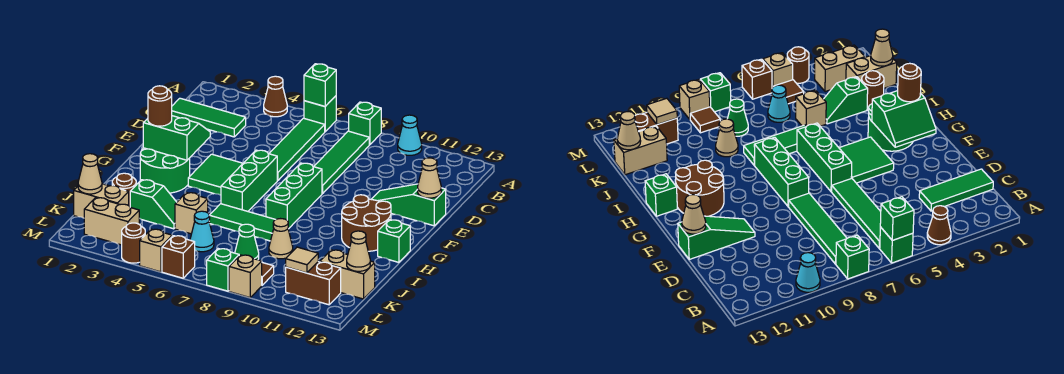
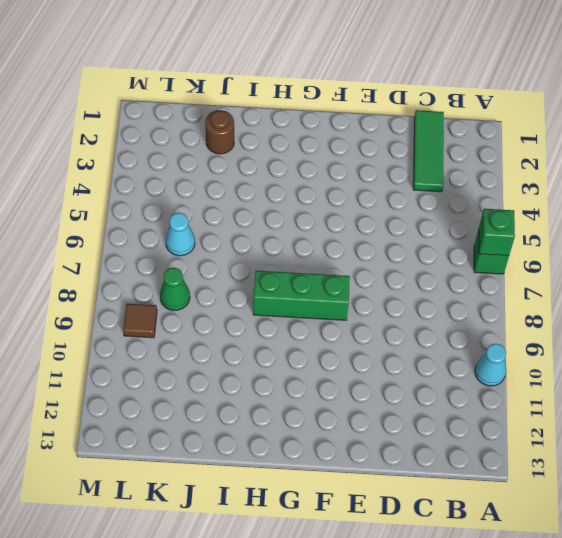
none -> brown 1x1 cone [264,76,287,117]
none -> green 1x1 brick [349,102,381,145]
none -> green 1x4 tile [269,118,325,181]
none -> green 1x4 tile [314,131,369,194]

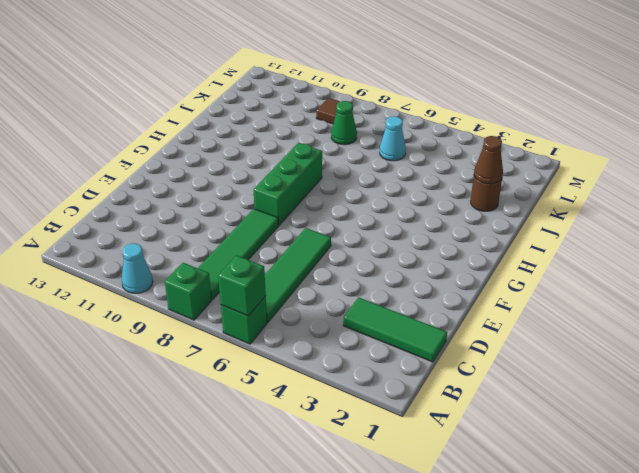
brown 1x1 cone [474,136,503,184] -> brown 1x1 cone moved to [264,76,287,117]
none -> green 1x3 slope [371,184,446,226]
none -> green 2x2 tile [188,154,243,195]
none -> green 1x3 brick [221,150,277,211]
none -> green 2x2 round brick [140,148,190,193]

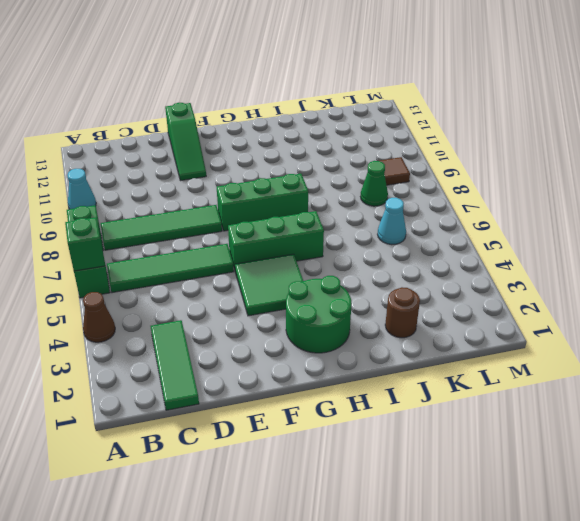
none -> brown 2x2 round brick [342,195,391,251]
none -> green 1x1 brick [378,220,410,262]
none -> green 1x3 tile [209,204,276,241]
none -> green 1x2 slope [130,180,177,229]

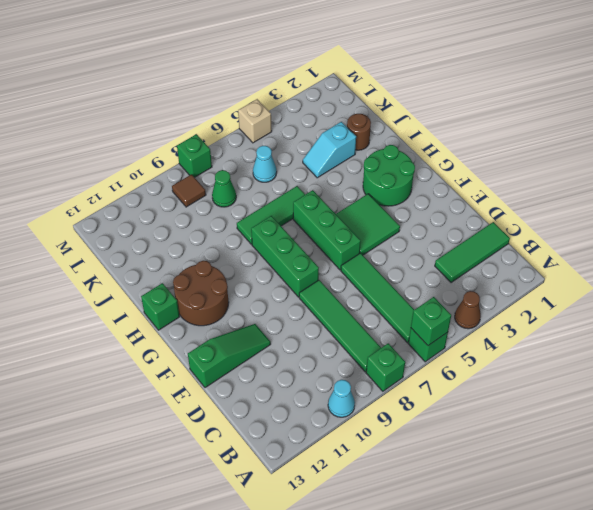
cyan 1x2 slope [303,122,356,178] -> green 1x2 slope [130,180,177,229]
none -> tan 1x1 brick [175,193,208,234]
none -> tan 1x1 cone [269,219,293,259]
none -> tan 1x2 brick [74,184,129,218]
none -> tan 1x2 brick [320,250,375,299]

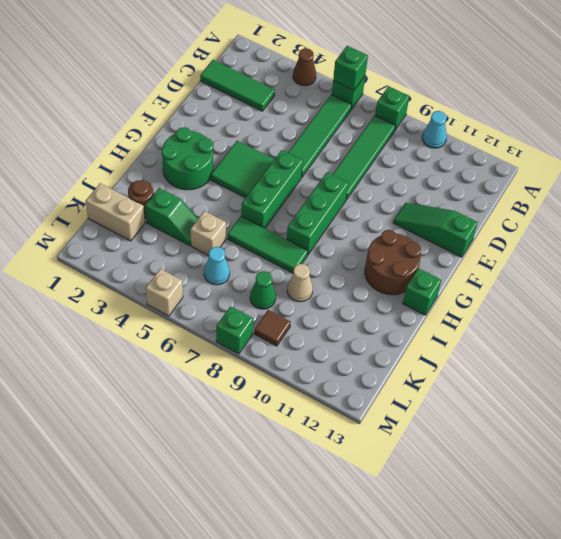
none -> tan 1x2 brick [320,250,375,299]
none -> tan 1x2 brick [84,198,139,245]
none -> brown 1x1 tile [776,80,804,104]
none -> brown 1x2 brick [286,262,341,305]

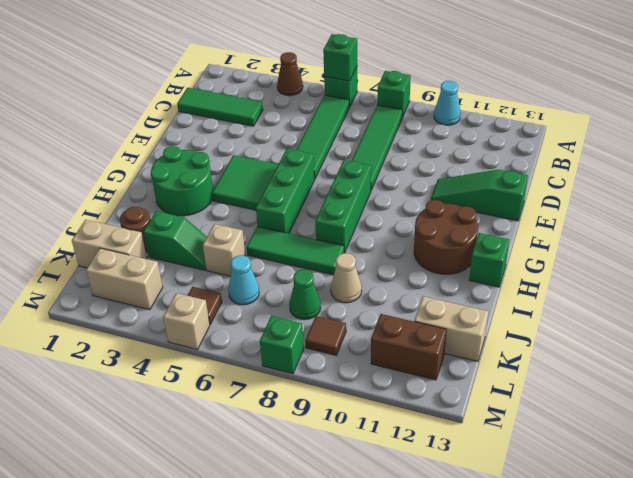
none -> brown 1x1 round brick [122,223,145,263]
none -> brown 1x1 brick [162,236,195,278]
none -> tan 1x1 brick [229,255,262,298]
none -> tan 1x1 cone [418,158,441,198]

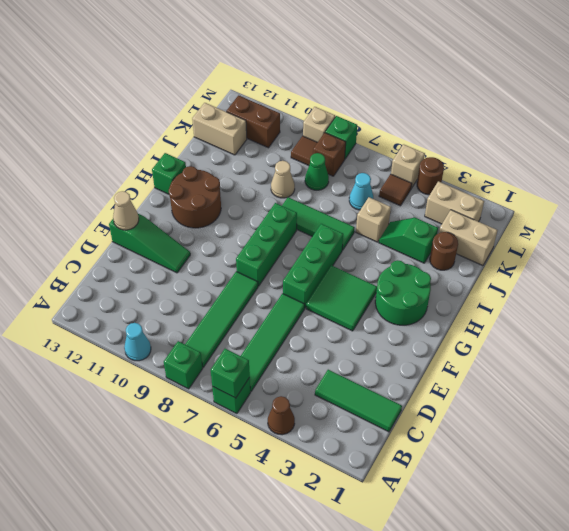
brown 1x1 brick [313,133,346,176] -> brown 1x1 brick moved to [162,236,195,278]
none -> green 2x2 slope [143,116,210,160]
none -> tan 1x1 cone [78,154,102,194]
none -> tan 1x1 cone [347,231,370,271]
none -> tan 1x1 tile [286,247,318,273]

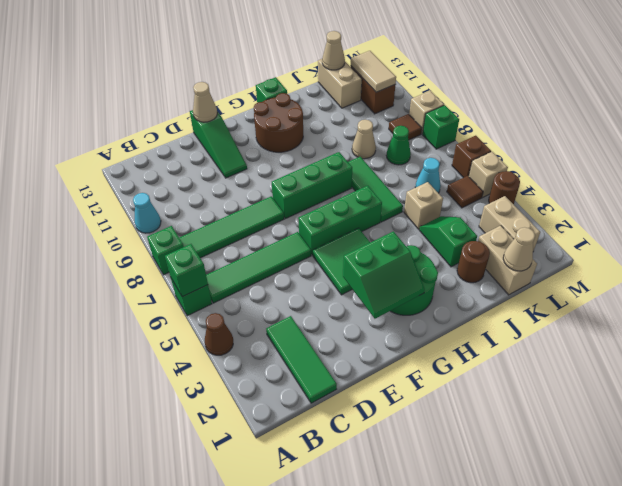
green 2x2 slope [343,231,425,319] -> green 2x2 slope turned to [143,116,210,160]
tan 1x2 tile [351,51,396,92] -> tan 1x1 tile [286,247,318,273]
none -> brown 1x1 round brick [148,86,172,126]

